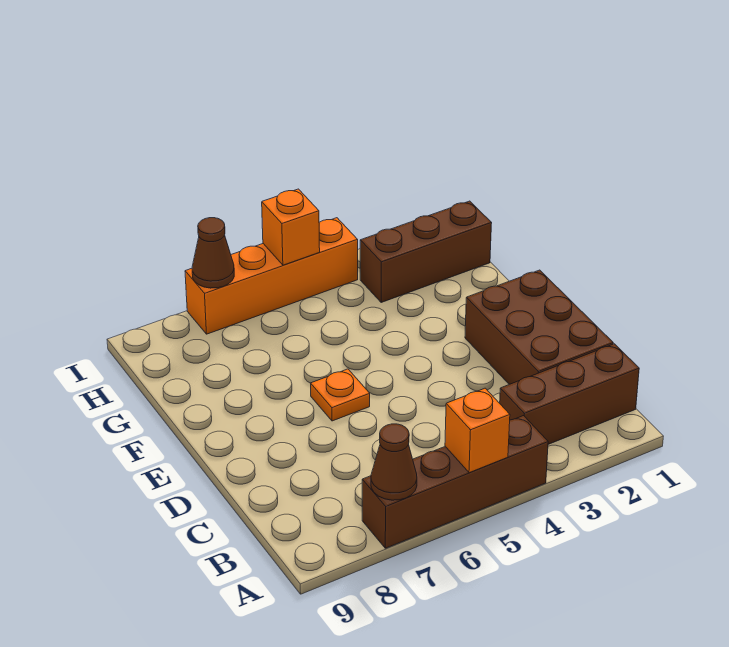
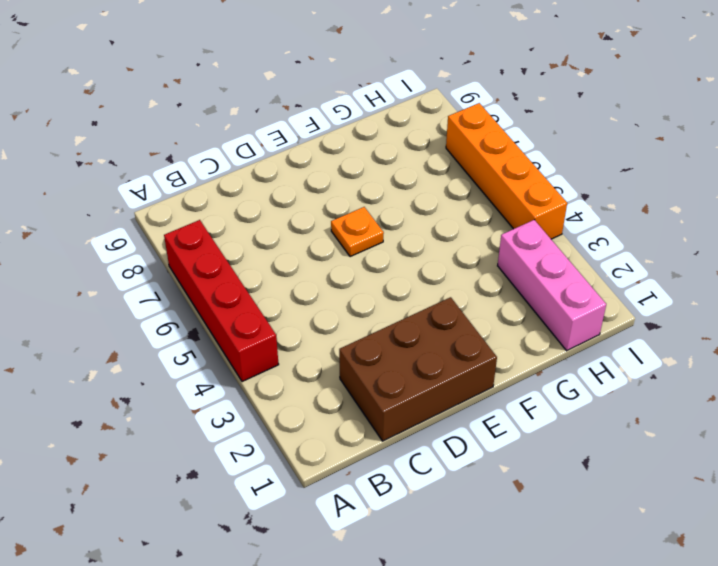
red 1x4 brick [164,220,279,382] -> brown 1x4 brick [362,416,548,548]
pink 1x3 brick [498,220,606,351] -> brown 1x3 brick [360,201,492,302]
none -> brown 1x3 brick [500,344,639,444]
none -> orange 1x1 brick [445,388,510,473]

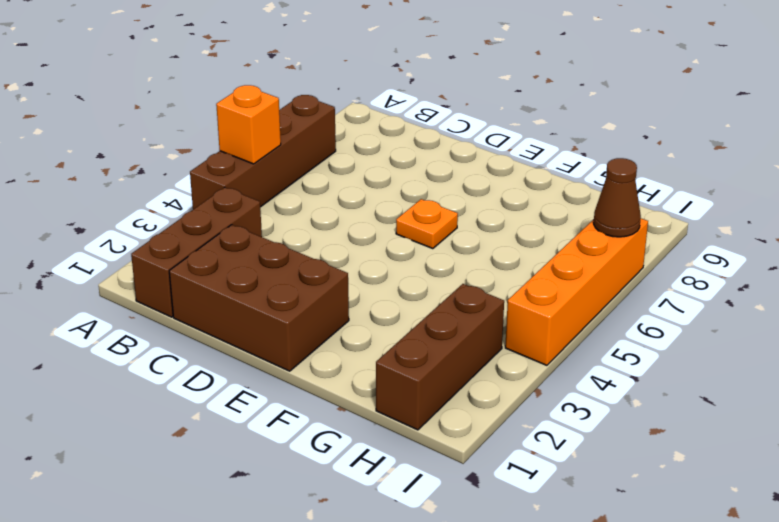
none -> brown 1x1 cone [371,424,417,500]
none -> orange 1x1 brick [262,189,320,265]

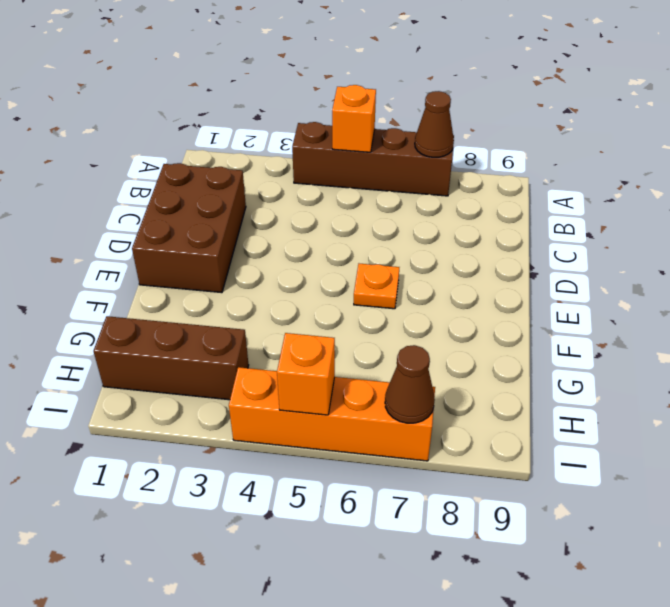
none -> brown 1x3 brick [500,344,639,444]

